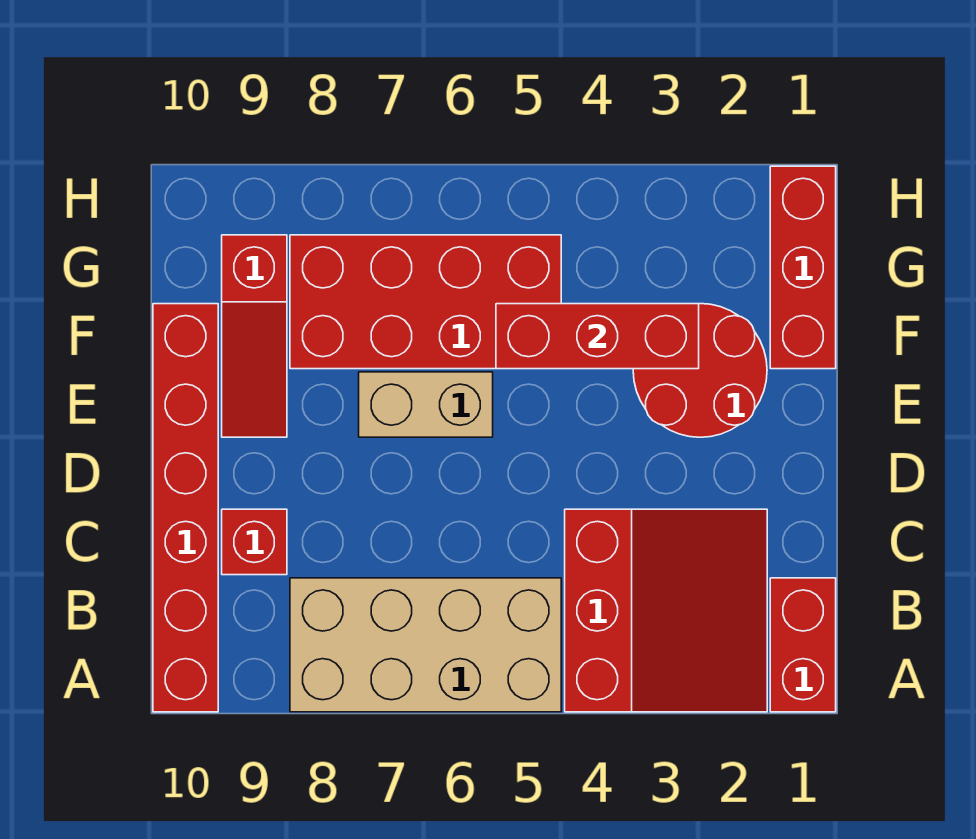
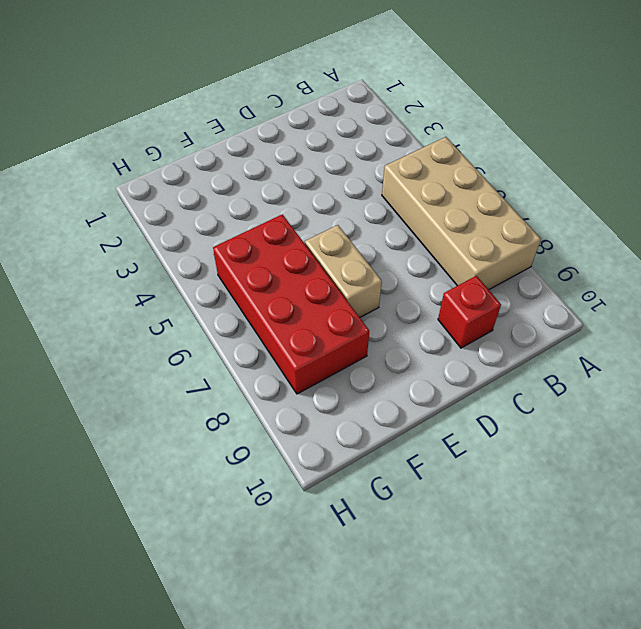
none -> red 1x2 brick [770,578,836,712]
none -> red 3x3 slope [565,509,767,712]

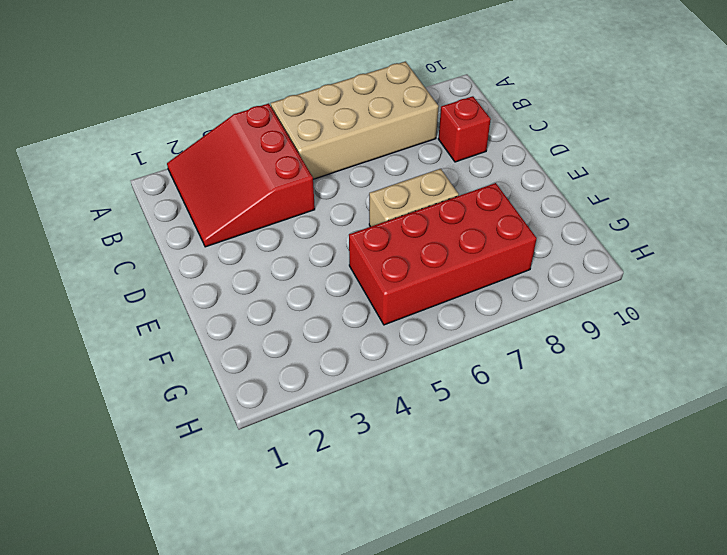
none -> red 1x2 brick [770,578,836,712]
none -> red 1x6 brick [153,304,218,712]

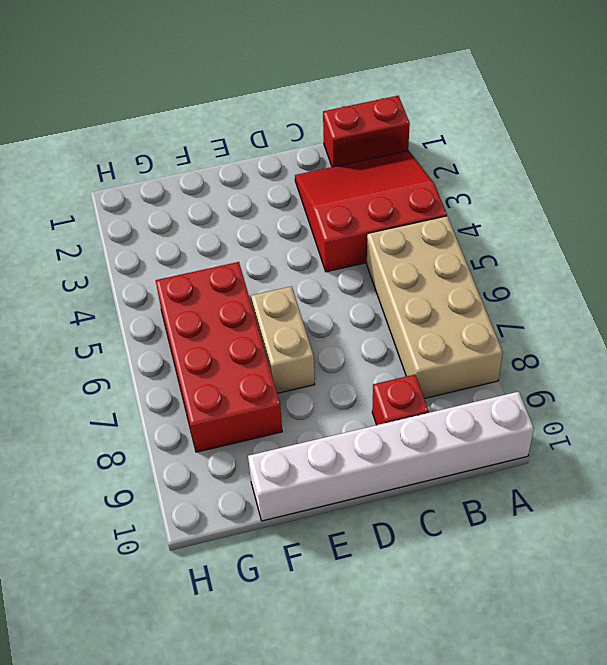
white 1x6 brick [248,392,534,521] -> red 1x6 brick [153,304,218,712]
none -> red 2x2 round brick [633,304,767,437]
none -> red 1x3 slope [222,235,287,437]

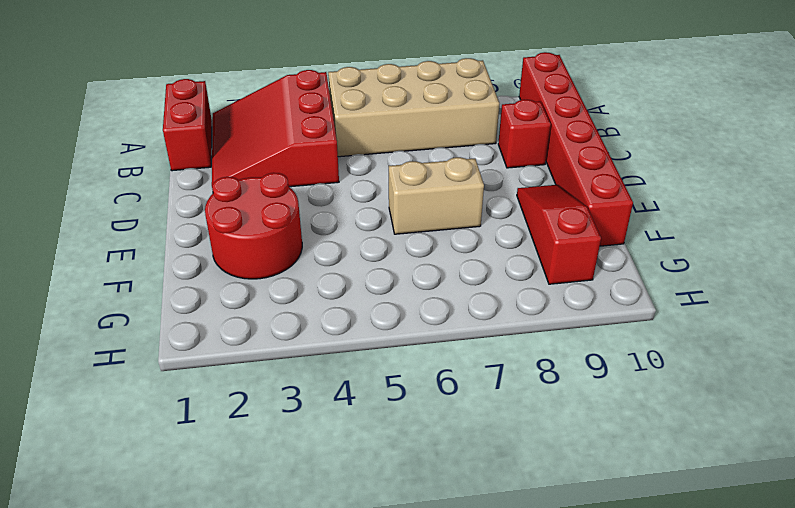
none -> red 1x3 brick [770,166,836,369]
none -> red 2x4 brick [290,235,561,369]

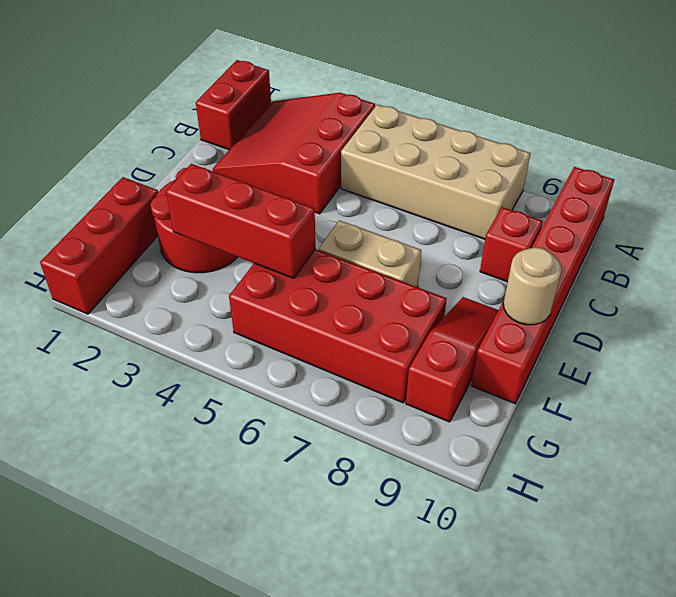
tan 1x1 round brick [503,247,562,325] -> none

